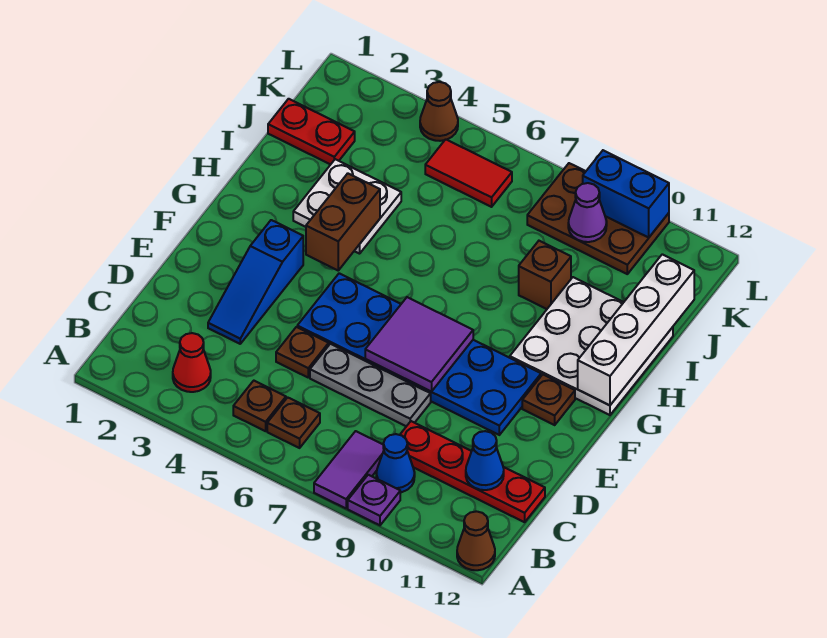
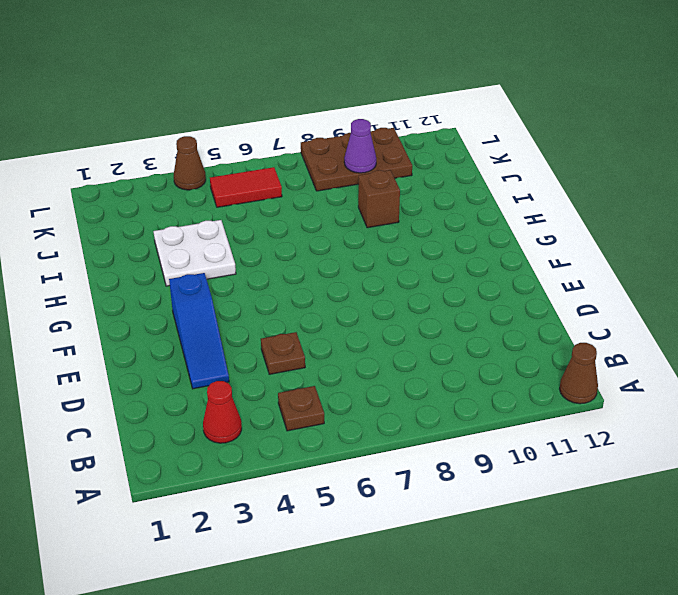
none -> purple 1x2 tile [314,431,384,508]
none -> purple 1x1 plate [348,475,400,525]
none -> brown 1x1 plate [267,397,320,448]

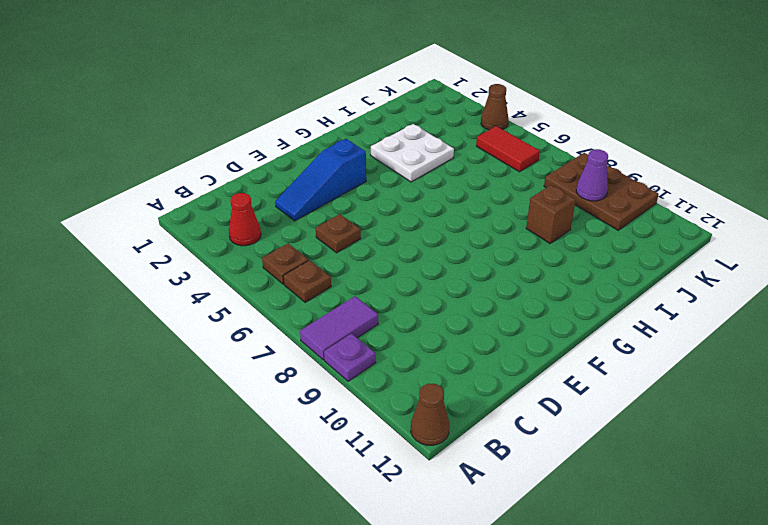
none -> blue 1x1 cone [376,434,415,492]
none -> red 1x4 plate [400,421,545,522]
none -> grey 1x3 plate [310,344,431,426]

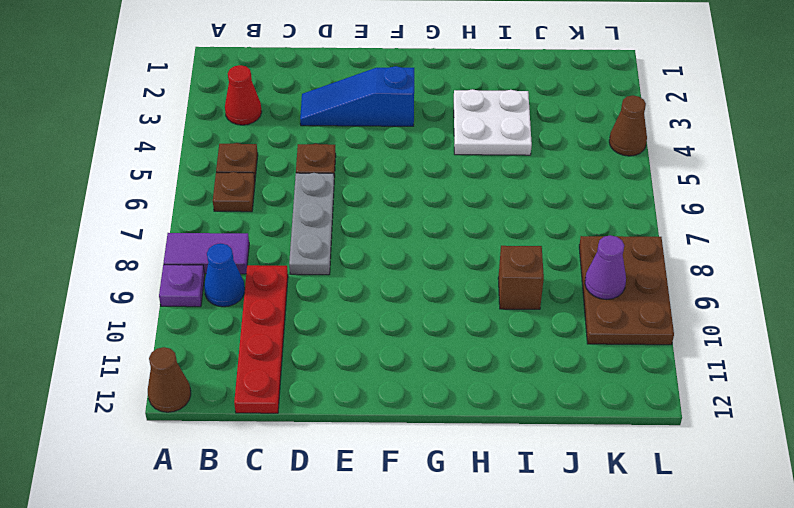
none -> blue 2x6 plate [297,273,541,435]
none -> brown 1x1 plate [522,375,575,425]
none -> white 3x3 plate [510,277,673,415]

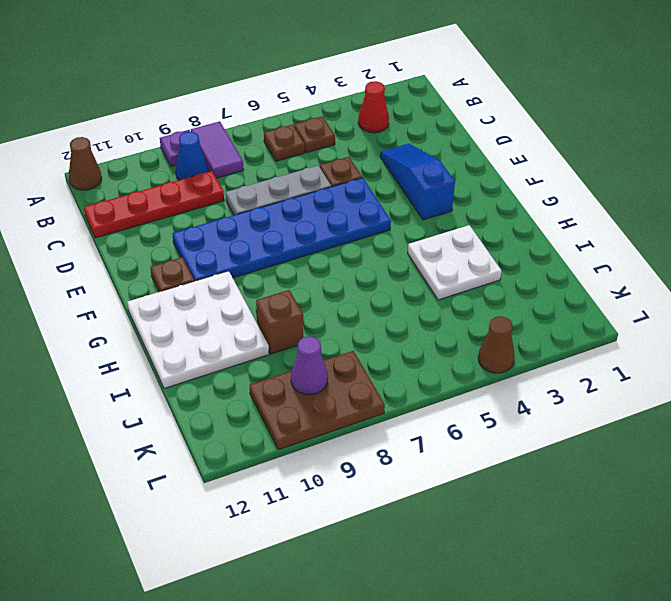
none -> red 1x2 plate [268,99,355,165]
none -> red 1x2 tile [425,139,512,207]
none -> blue 1x1 cone [466,431,504,490]

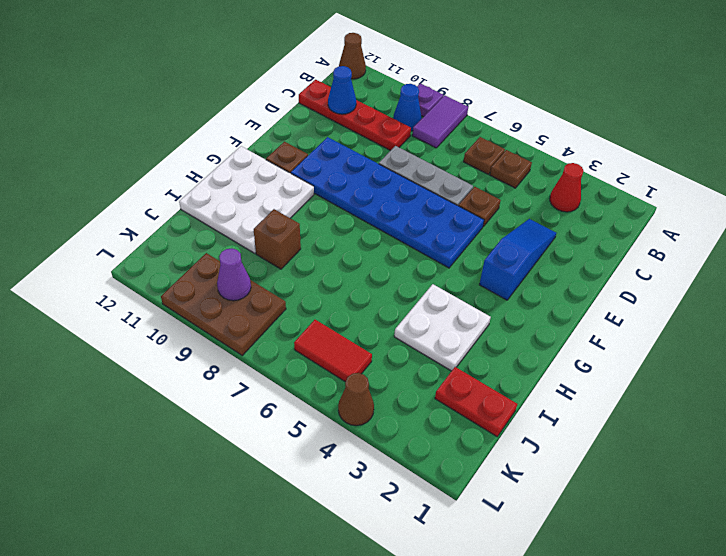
none -> purple 2x2 tile [365,297,473,392]
none -> brown 1x2 brick [306,173,380,270]
none -> white 1x4 brick [578,254,694,405]

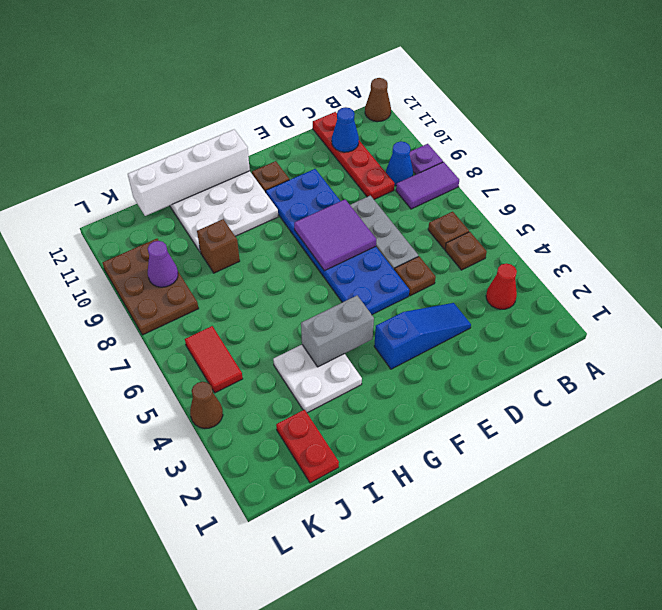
grey 1x2 brick [301,296,374,367] -> brown 1x2 brick [306,173,380,270]
none -> blue 1x2 brick [583,150,669,237]

